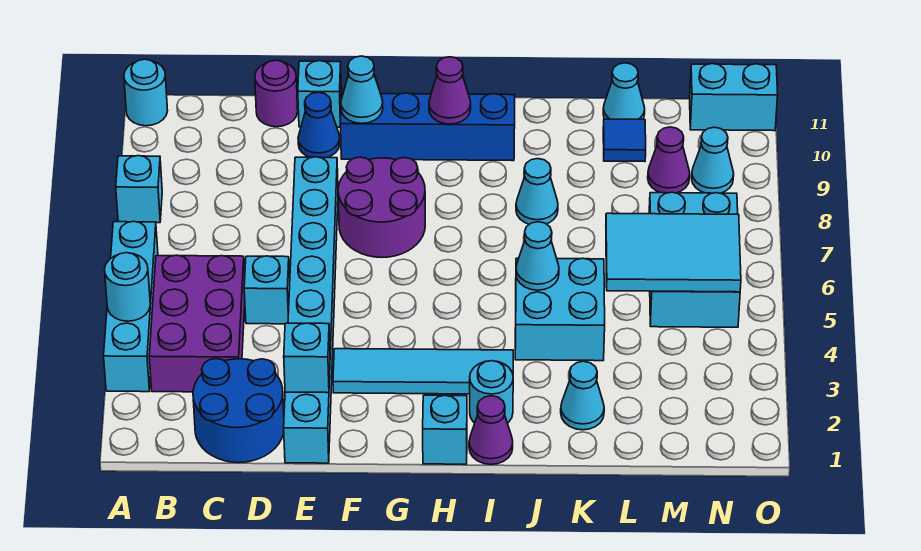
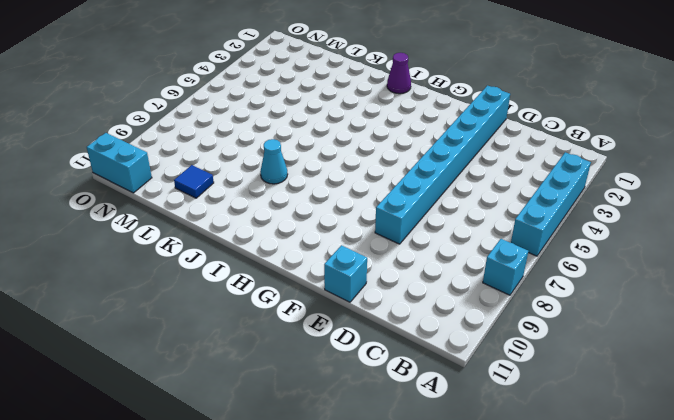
none -> cyan 1x1 round brick [124,59,168,126]
none -> purple 2x3 brick [149,255,245,392]
none -> blue 2x2 round brick [193,359,284,463]
none -> cyan 1x1 brick [244,256,290,324]

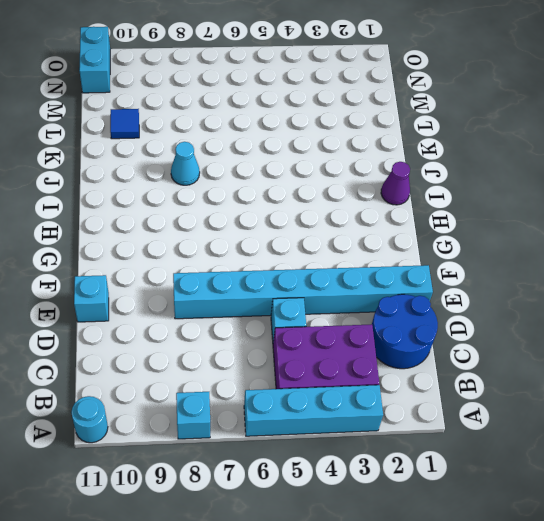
none -> purple 1x1 round brick [255,60,298,127]
none -> blue 1x1 cone [298,92,340,158]
none -> cyan 1x4 tile [333,349,513,394]
none -> purple 2x2 round brick [338,157,425,258]

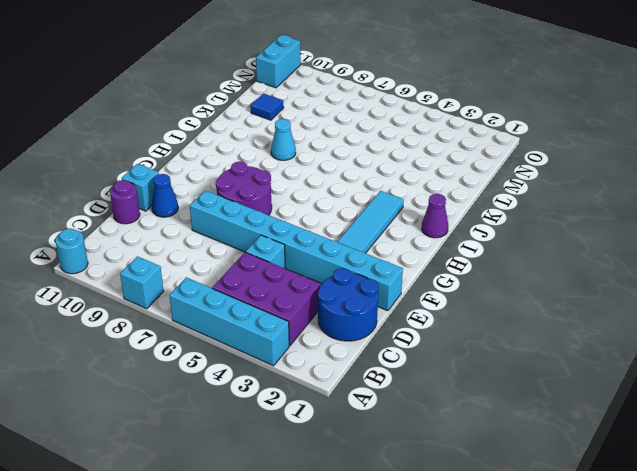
none -> blue 1x4 brick [340,93,515,161]
none -> cyan 1x1 brick [423,395,467,464]
none -> cyan 1x1 round brick [470,361,513,423]
none -> cyan 2x2 brick [515,258,605,361]

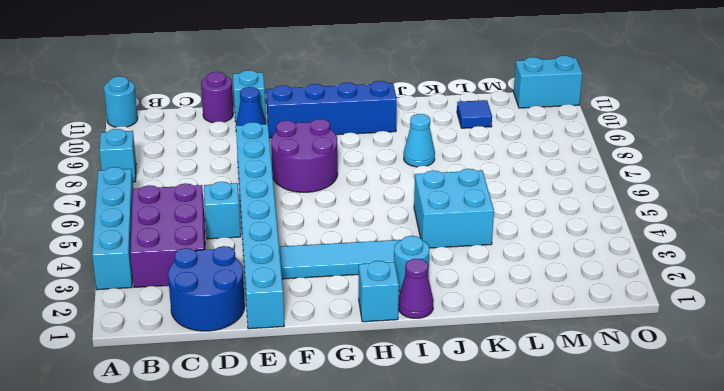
none -> cyan 1x1 cone [561,361,604,430]
none -> cyan 1x1 cone [603,63,645,119]
none -> cyan 2x3 brick [649,192,740,327]
none -> purple 1x1 cone [648,127,690,193]

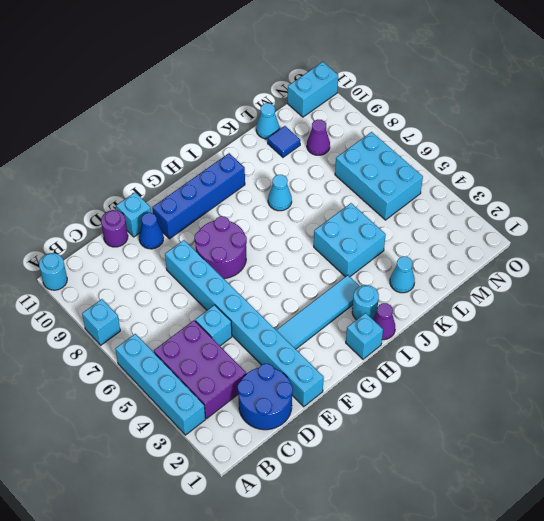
none -> cyan 1x1 cone [692,127,734,193]
none -> cyan 1x1 round brick [105,253,150,321]
none -> cyan 1x1 brick [284,323,330,393]
none -> cyan 1x1 cone [341,56,383,123]

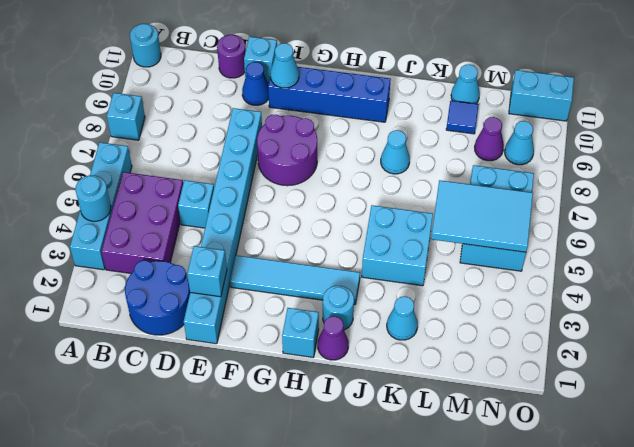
none -> purple 1x1 cone [429,57,471,124]
none -> cyan 1x1 cone [516,222,559,290]

